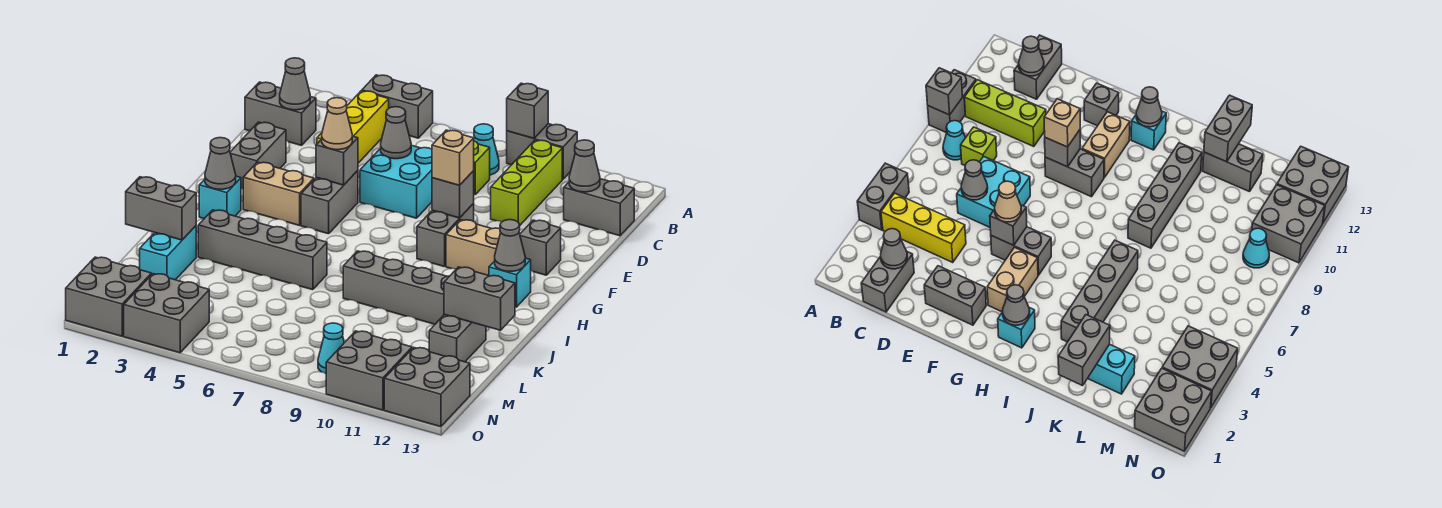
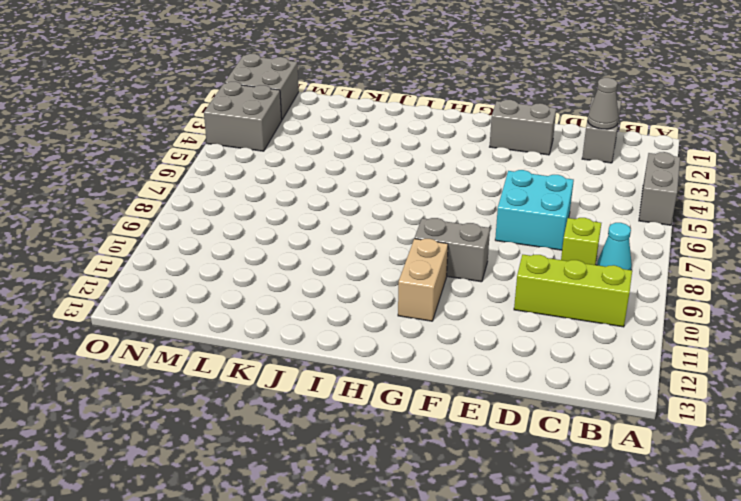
none -> grey 1x2 brick [507,124,577,179]
none -> yellow 1x3 brick [317,91,389,163]
none -> grey 1x2 brick [564,179,634,236]
none -> grey 1x2 brick [301,171,358,234]

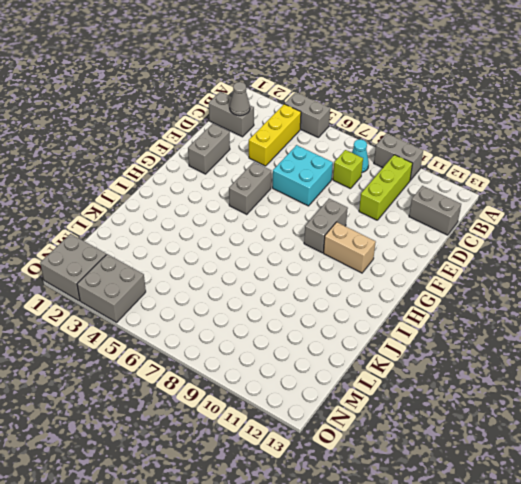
none -> grey 1x1 brick [520,220,561,275]
none -> tan 1x2 brick [243,162,314,225]
none -> cyan 1x1 brick [199,176,241,219]
none -> cyan 1x1 brick [489,258,531,307]

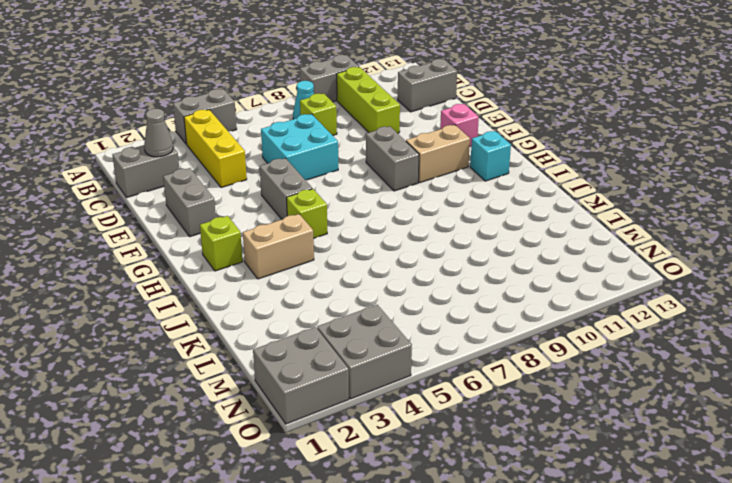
pink 1x1 brick [440,104,479,147] -> grey 1x1 brick [520,220,561,275]
lime 1x1 brick [200,216,243,271] -> cyan 1x1 brick [199,176,241,219]
lime 1x1 brick [287,189,327,238] -> none
tan 1x2 brick [243,214,314,279] -> tan 1x2 brick moved to [243,162,314,225]
none -> grey 1x4 brick [198,210,327,290]
none -> grey 1x4 brick [343,251,449,324]
none -> cyan 1x2 brick [140,226,196,280]
none -> grey 1x2 brick [429,315,486,362]

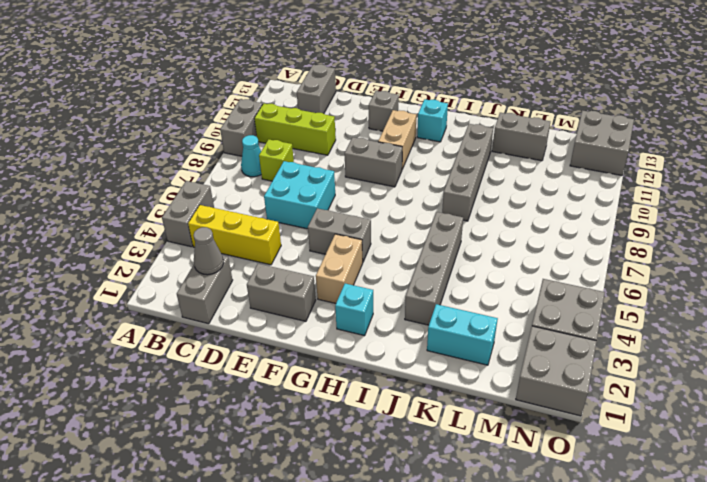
none -> cyan 1x1 cone [318,323,344,374]
none -> grey 2x2 brick [326,331,412,410]
none -> grey 1x1 brick [507,83,548,138]
none -> grey 1x1 cone [569,140,600,192]

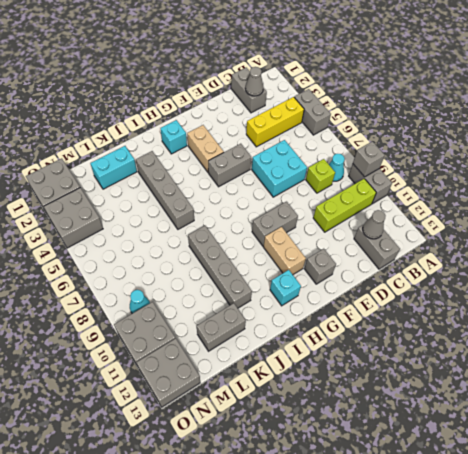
none -> grey 1x2 brick [230,122,286,189]
none -> grey 1x1 cone [381,107,411,159]
none -> grey 1x1 brick [316,136,358,185]
none -> grey 1x1 brick [432,171,474,218]

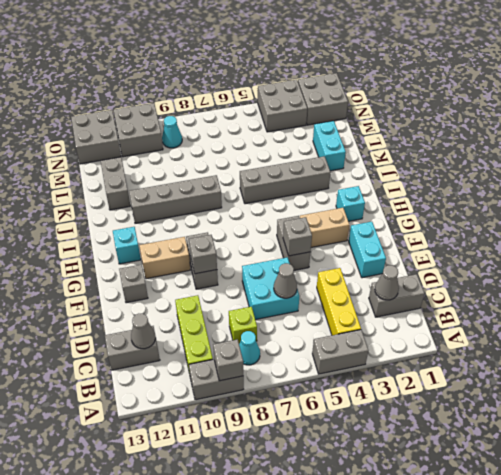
cyan 1x2 brick [349,222,386,278] -> grey 1x2 brick [230,122,286,189]
none -> grey 1x1 cone [205,138,236,189]
none -> grey 1x1 cone [495,220,525,271]
none -> grey 1x2 brick [126,177,196,240]
none -> grey 1x2 brick [444,267,515,330]

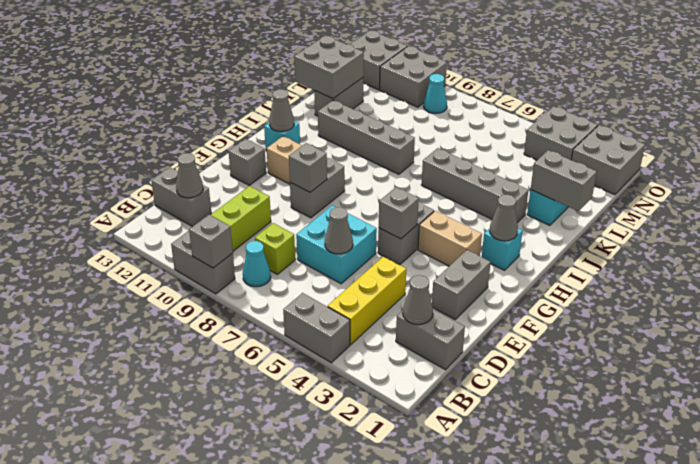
grey 2x2 brick [294,36,364,99] -> grey 1x2 brick [444,267,515,330]
none -> tan 1x1 cone [322,98,352,150]
none -> tan 1x1 brick [432,130,474,185]

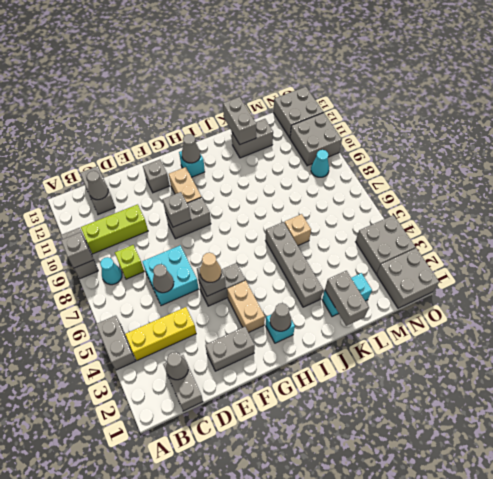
tan 1x1 brick [284,214,311,246] -> tan 1x1 brick moved to [432,130,474,185]
none -> grey 1x4 brick [343,251,449,324]

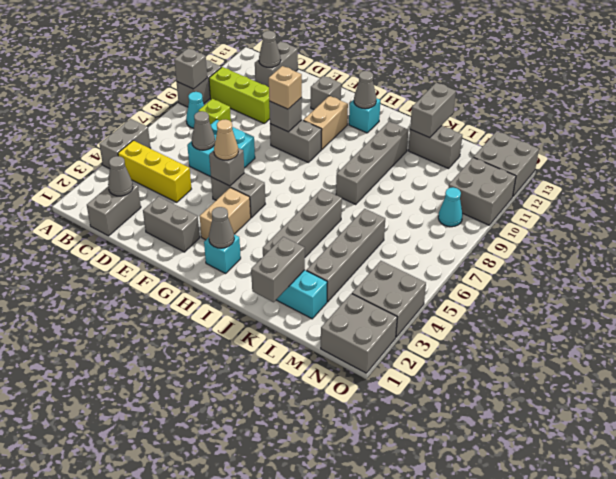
grey 1x4 brick [306,209,385,302] -> none

